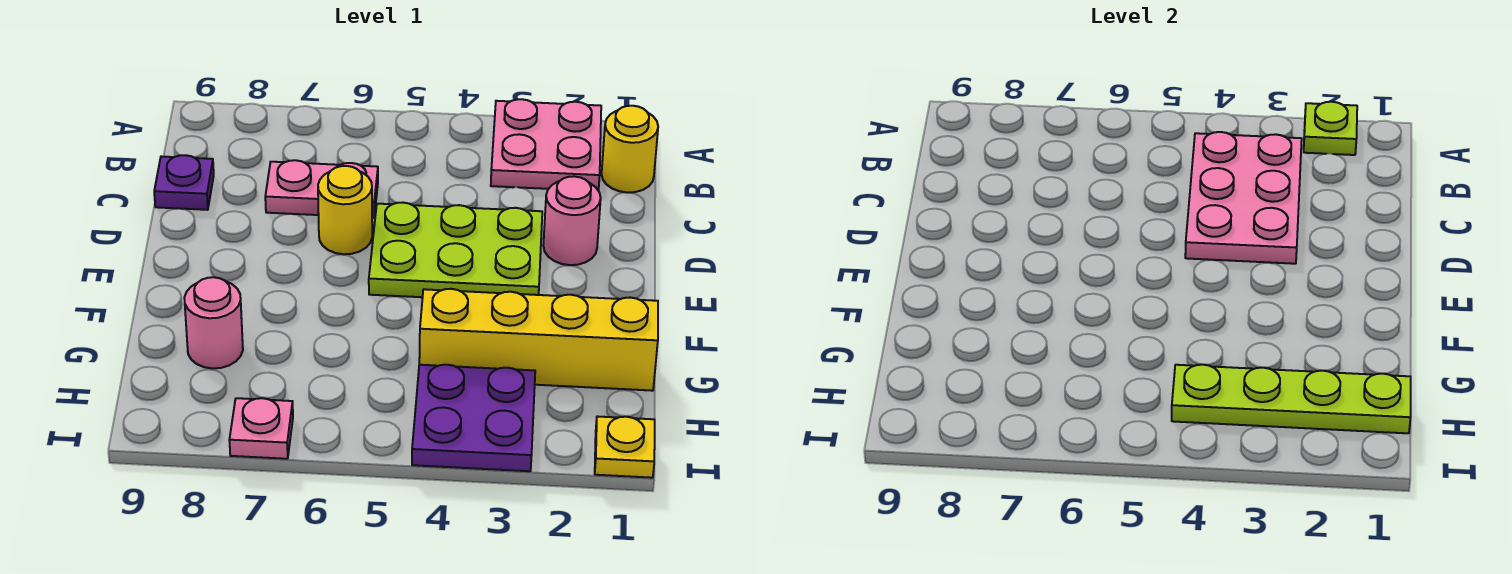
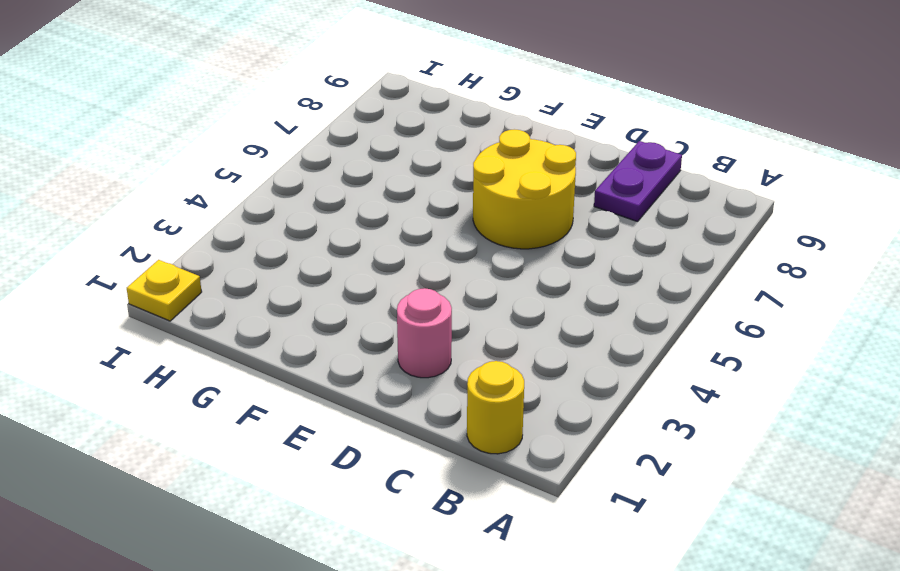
purple 1x2 plate [594,141,682,222] -> purple 1x1 plate [154,155,214,210]
yellow 2x2 round brick [473,129,576,249] -> yellow 1x1 round brick [318,166,372,254]
none -> pink 2x2 plate [491,99,601,191]
none -> pink 1x2 plate [265,160,378,218]
none -> lime 2x3 plate [369,203,542,297]

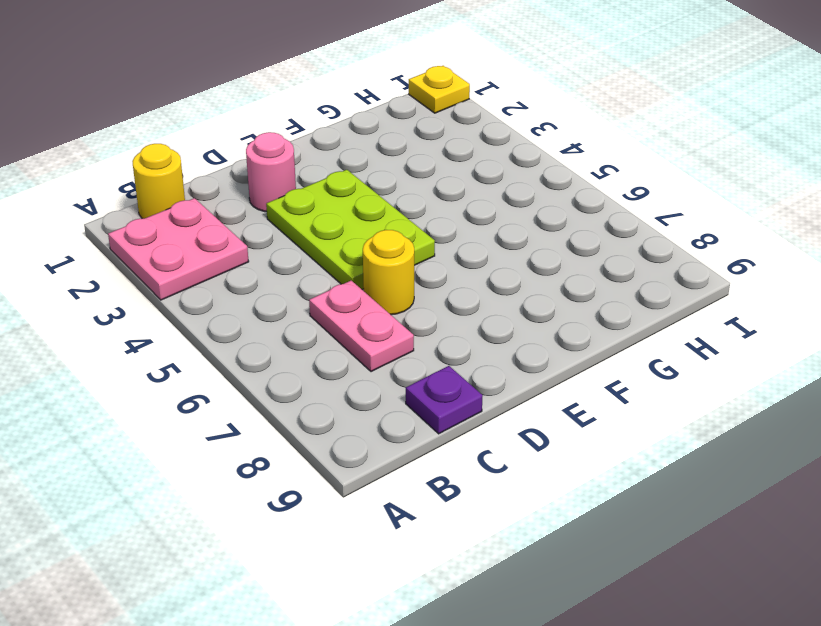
none -> yellow 1x4 brick [419,289,658,391]
none -> pink 1x1 round brick [184,277,243,368]
none -> purple 2x2 plate [412,365,535,471]

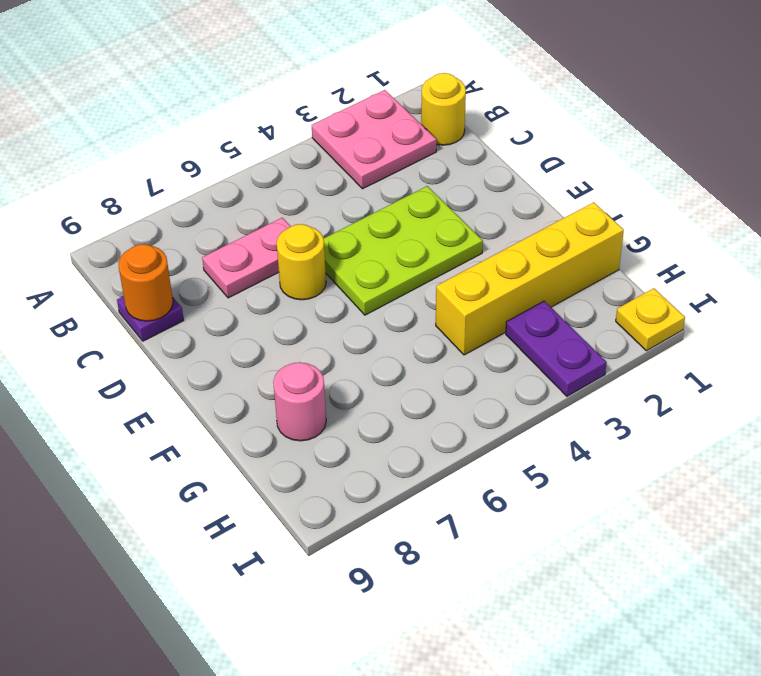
orange 1x1 round brick [119,244,173,321] -> none
purple 1x2 plate [506,301,607,396] -> purple 2x2 plate [412,365,535,471]
none -> pink 1x1 round brick [543,176,601,265]
none -> pink 1x1 plate [229,398,293,459]
none -> lime 1x1 plate [1304,102,1357,155]

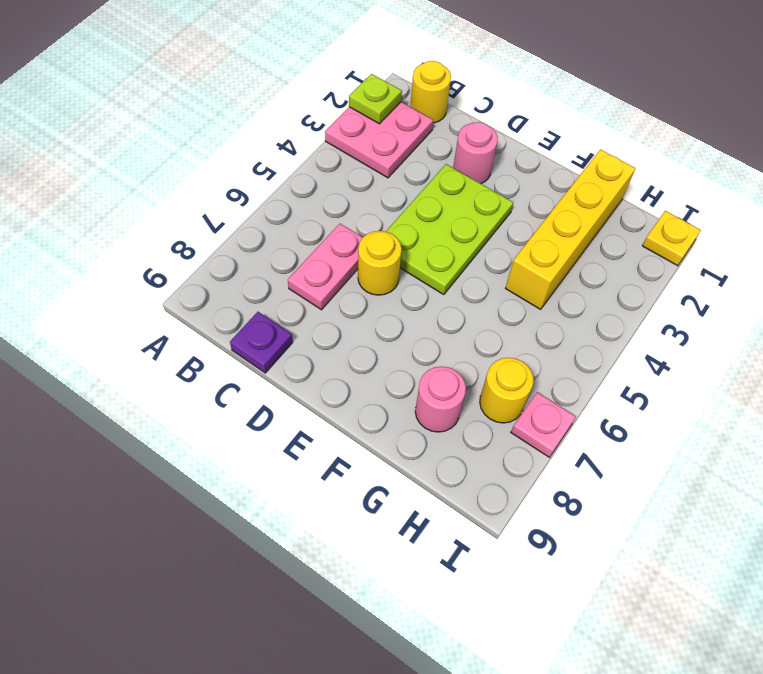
yellow 1x1 round brick [480,358,534,423] -> none
none -> purple 2x2 plate [412,365,535,471]
none -> pink 2x3 plate [1185,132,1302,264]
none -> lime 1x4 plate [1172,365,1411,433]

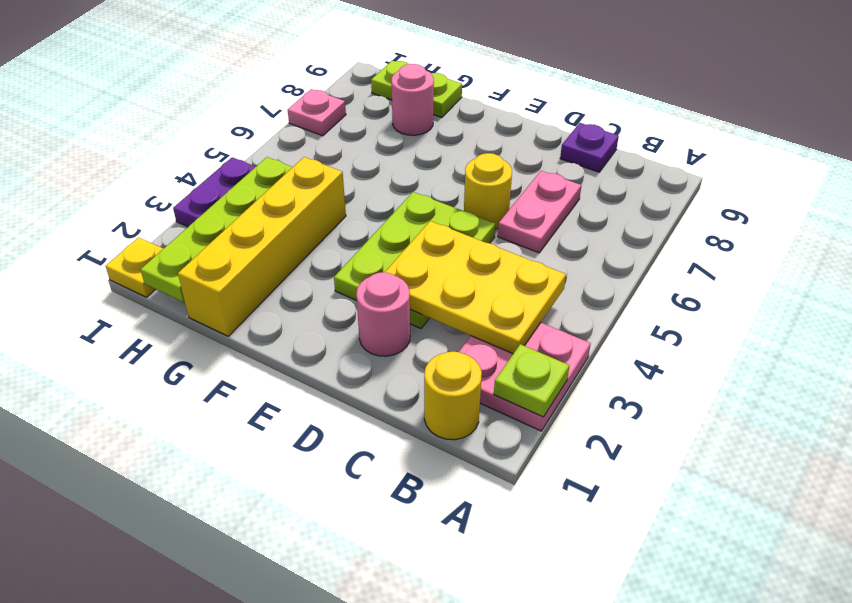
yellow 2x3 plate [385,221,566,354] -> pink 2x3 plate [1185,132,1302,264]
lime 1x2 plate [371,61,462,118] -> none

